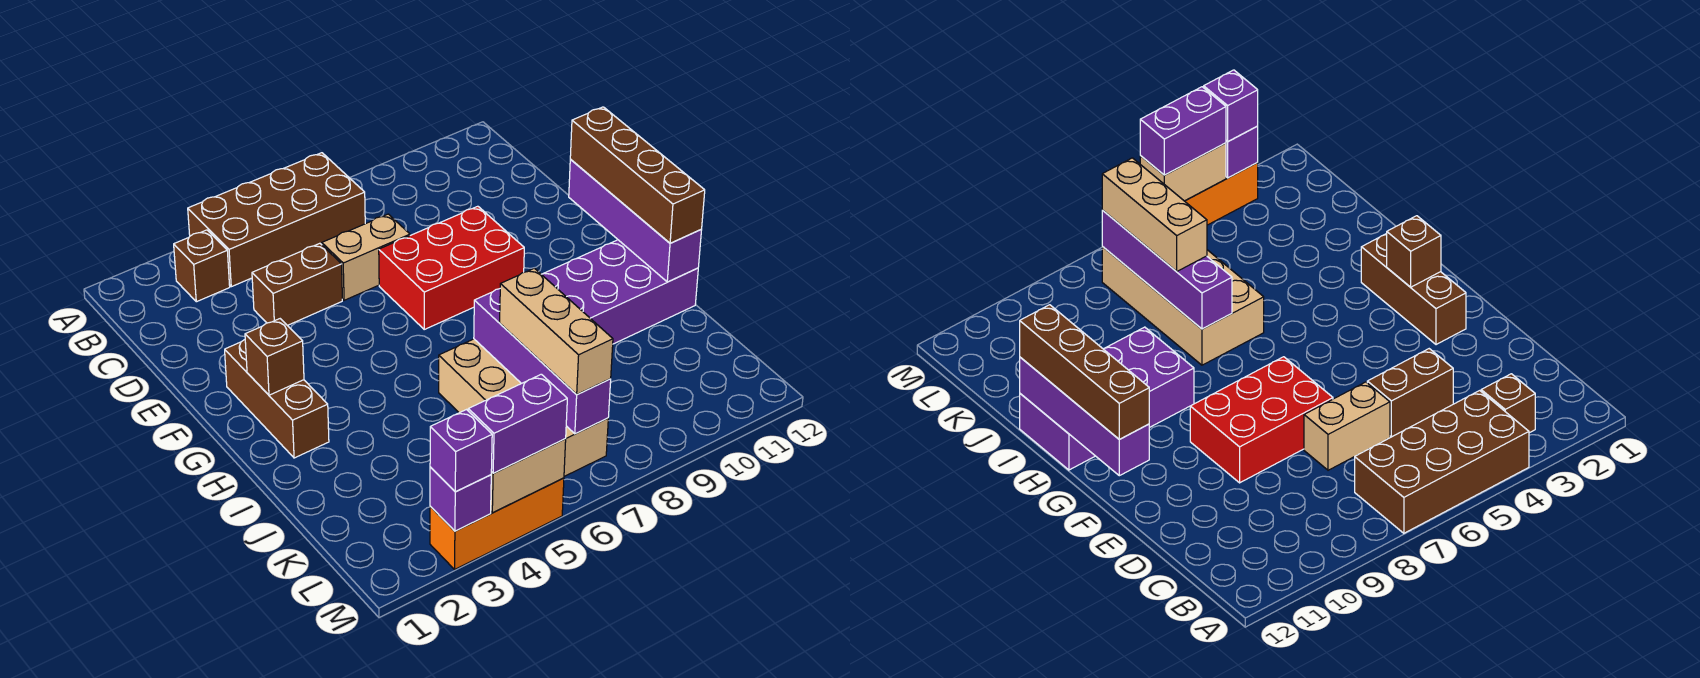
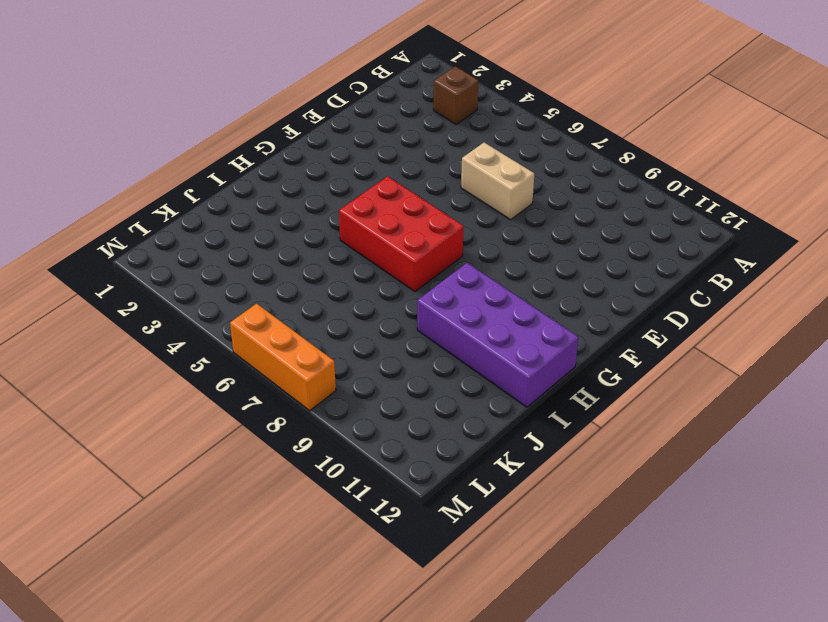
red 2x3 brick [339,176,464,292] -> red 2x3 brick moved to [379,206,524,329]
orange 1x3 brick [230,304,336,411] -> orange 1x3 brick moved to [430,478,564,569]
none -> brown 2x4 brick [188,153,365,287]
none -> brown 1x2 brick [252,243,342,326]
none -> brown 1x3 brick [225,340,329,458]

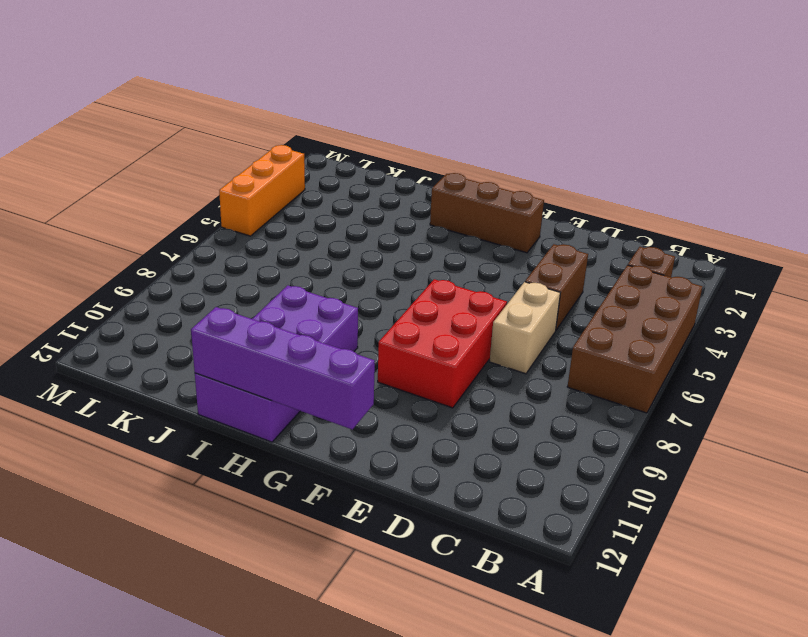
none -> tan 2x4 brick [439,339,608,476]
none -> brown 1x1 brick [245,319,304,395]
none -> purple 1x4 brick [474,289,611,434]

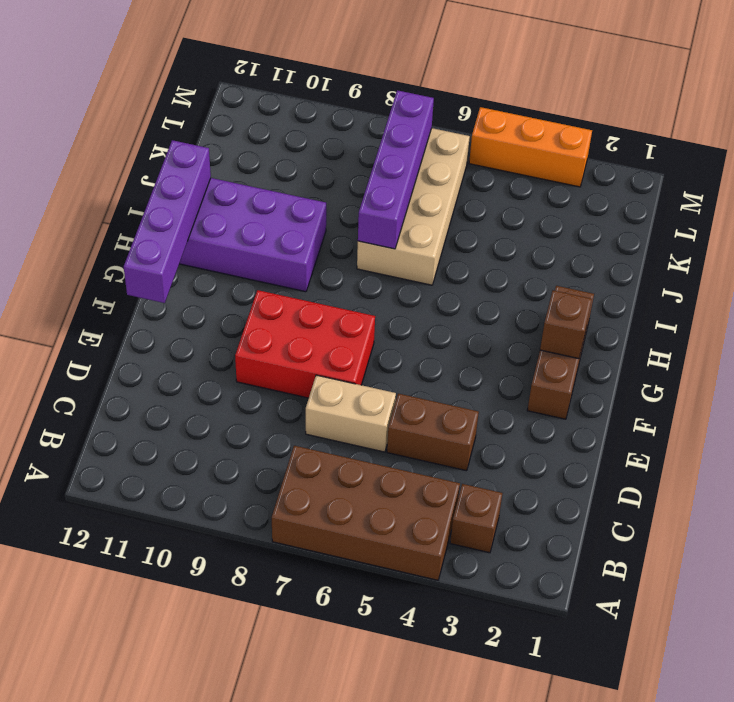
none -> purple 1x1 brick [430,467,491,531]
none -> tan 1x2 brick [491,439,566,513]
none -> brown 1x4 brick [570,107,705,243]

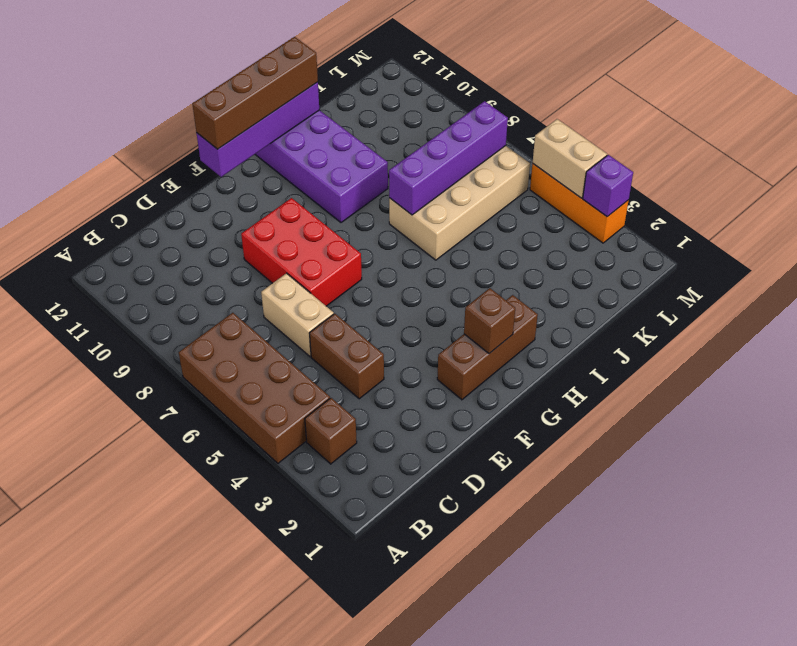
none -> tan 1x3 brick [500,268,613,395]
none -> purple 1x1 brick [430,410,492,492]
none -> purple 1x2 brick [468,374,567,473]

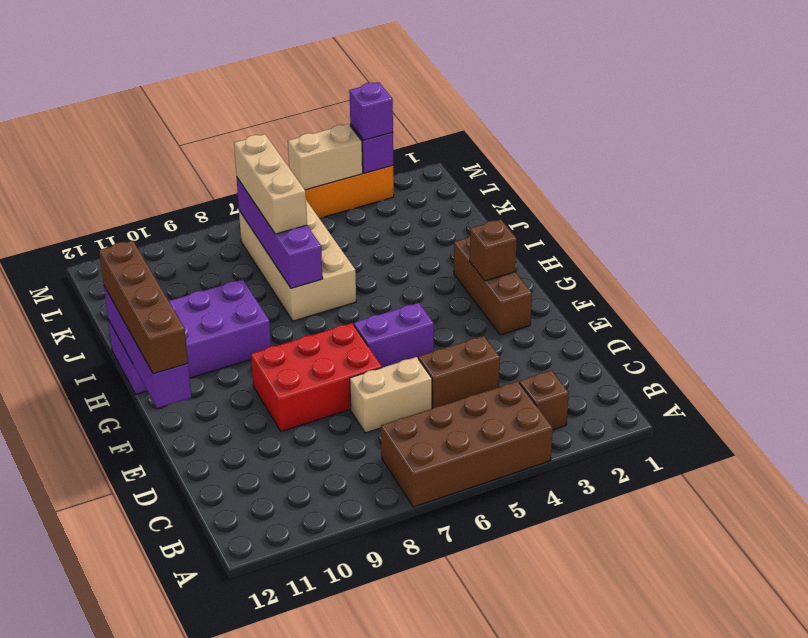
purple 1x2 brick [354,303,434,368] -> purple 1x2 brick moved to [468,374,567,473]

